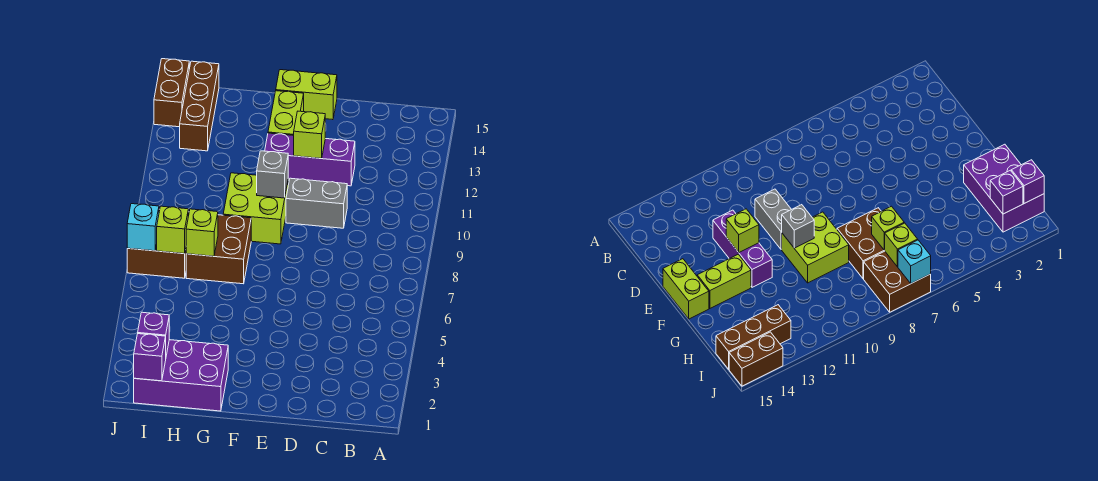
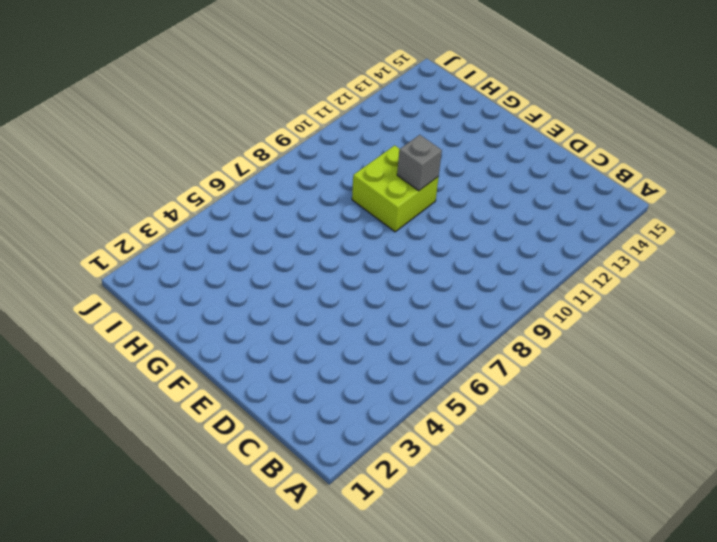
none -> grey 1x2 brick [286,178,347,228]
none -> purple 1x3 brick [265,133,355,186]
none -> lime 1x2 brick [276,70,337,120]

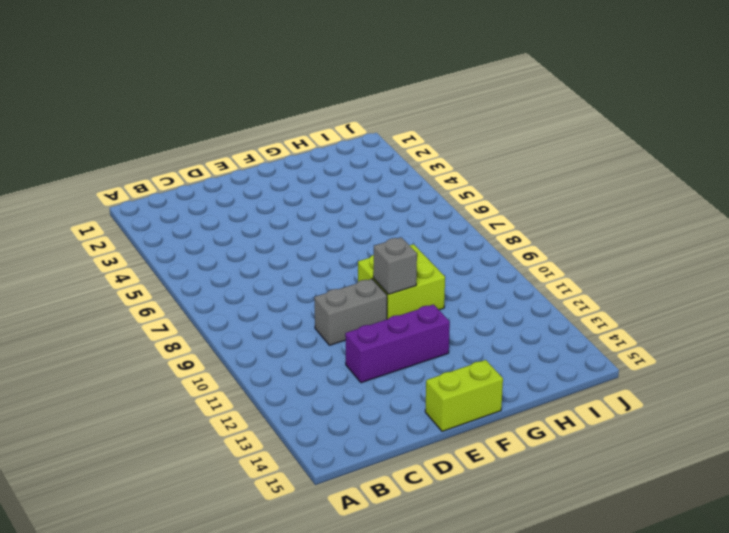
none -> lime 1x2 brick [268,91,304,136]
none -> purple 2x3 brick [134,340,228,411]
none -> brown 2x2 brick [186,215,251,284]

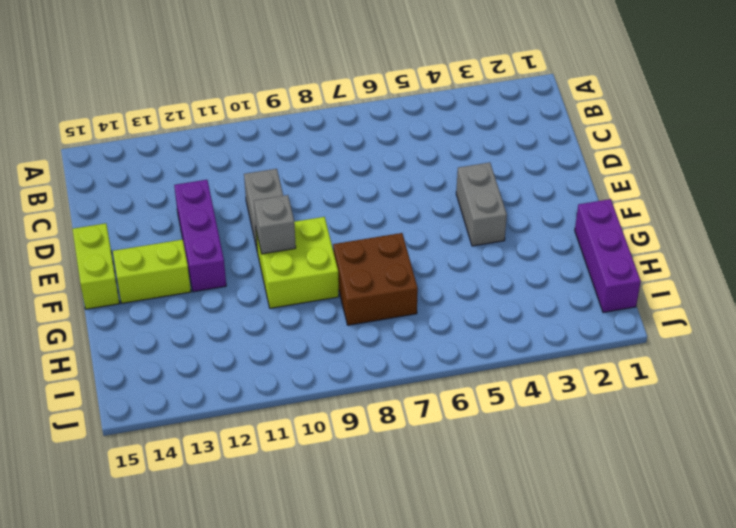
grey 1x2 brick [456,162,507,246] -> none
purple 1x3 brick [575,199,641,313] -> purple 2x3 brick [134,340,228,411]
none -> brown 2x2 brick [127,209,189,278]
none -> brown 1x3 brick [180,61,219,151]
none -> brown 1x2 brick [154,59,189,127]

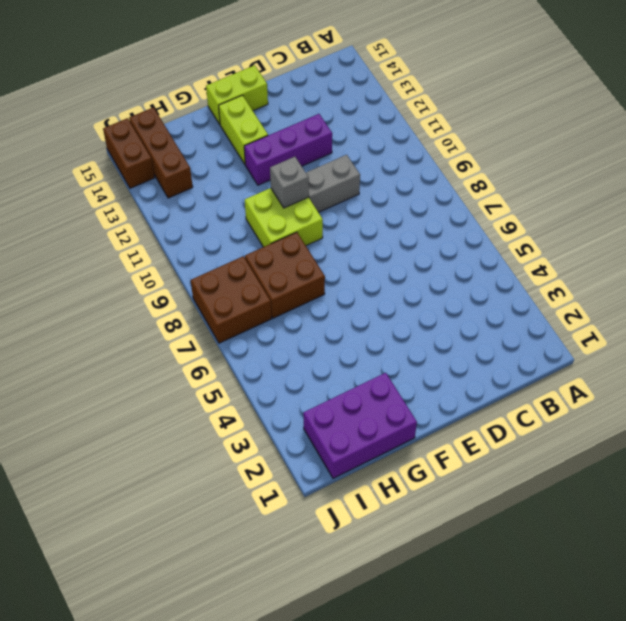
none -> lime 1x1 brick [294,111,325,158]
none -> lime 1x1 brick [186,209,218,256]
none -> purple 1x1 brick [134,334,166,381]

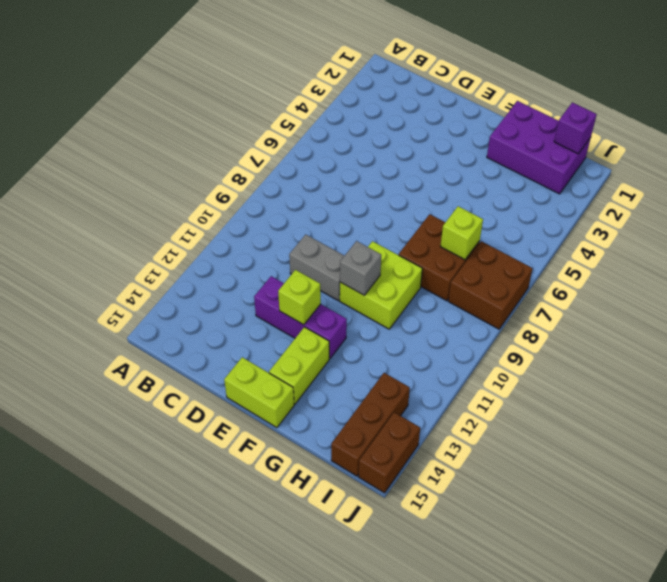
none -> purple 1x1 brick [138,312,169,355]
none -> lime 1x1 brick [157,206,188,254]
none -> cyan 1x1 brick [127,204,159,251]

